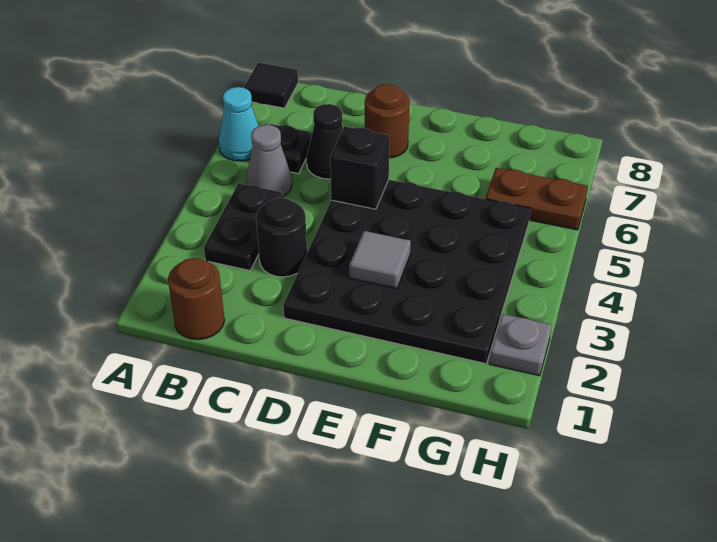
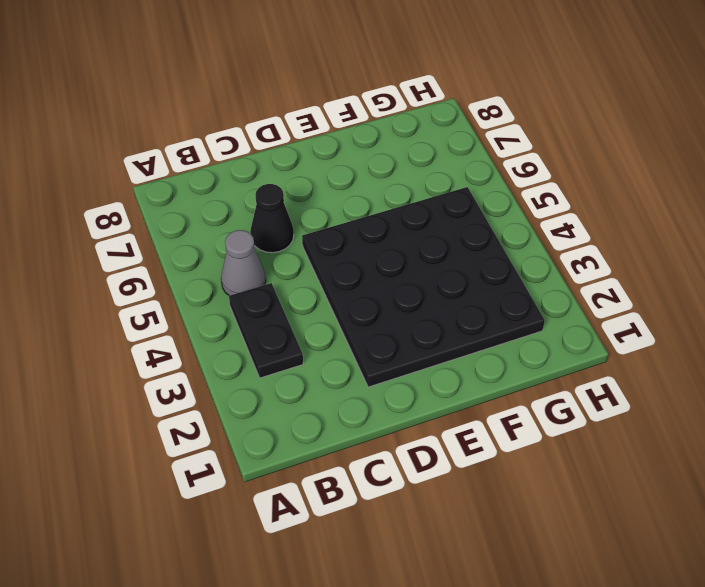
none -> cyan 1x1 cone [219,87,258,161]
none -> black 1x1 tile [244,62,298,108]
none -> brown 1x1 round brick [168,258,225,340]

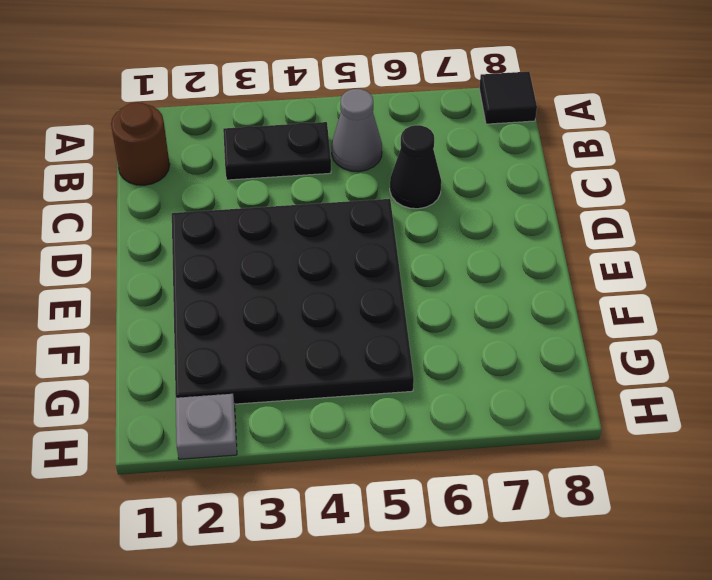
none -> cyan 1x1 cone [219,87,258,161]
none -> black 1x1 plate [270,124,312,174]
none -> black 1x1 round brick [256,198,307,277]

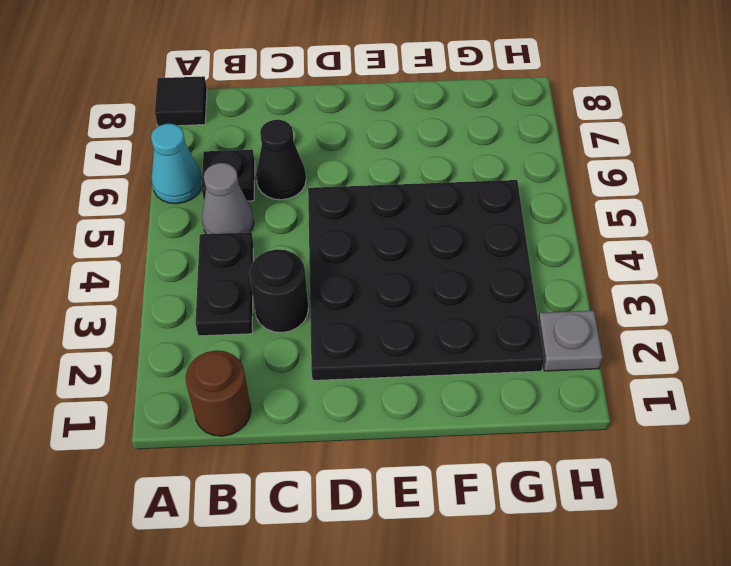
none -> brown 1x1 round brick [365,84,410,158]
none -> brown 1x2 plate [486,168,588,230]
none -> black 1x1 brick [330,127,390,209]

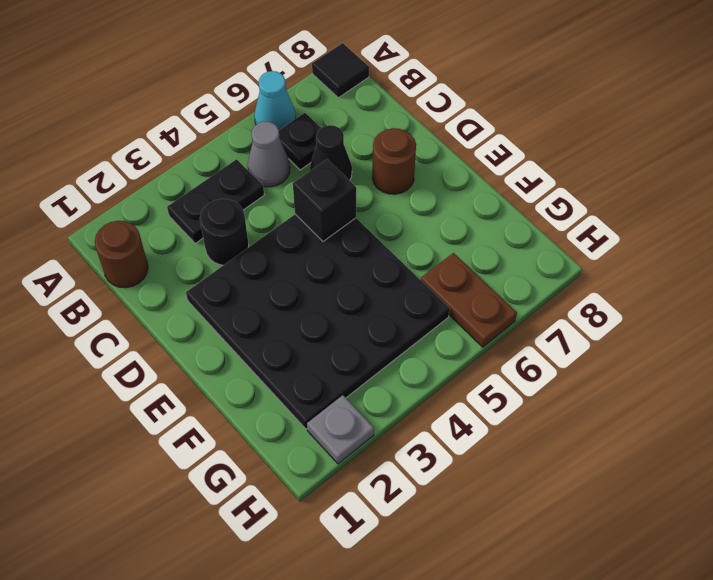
none -> grey 1x1 tile [349,231,411,288]

